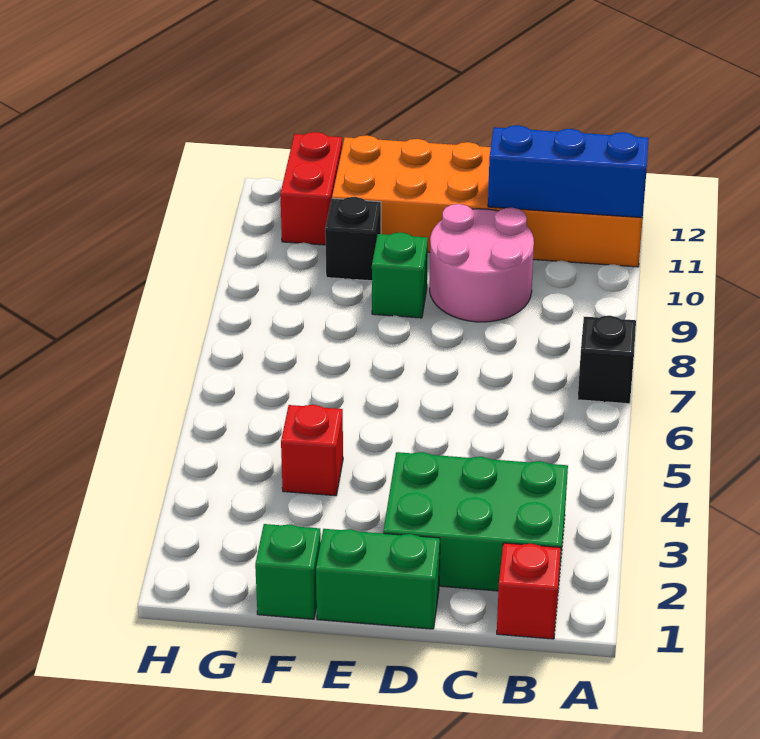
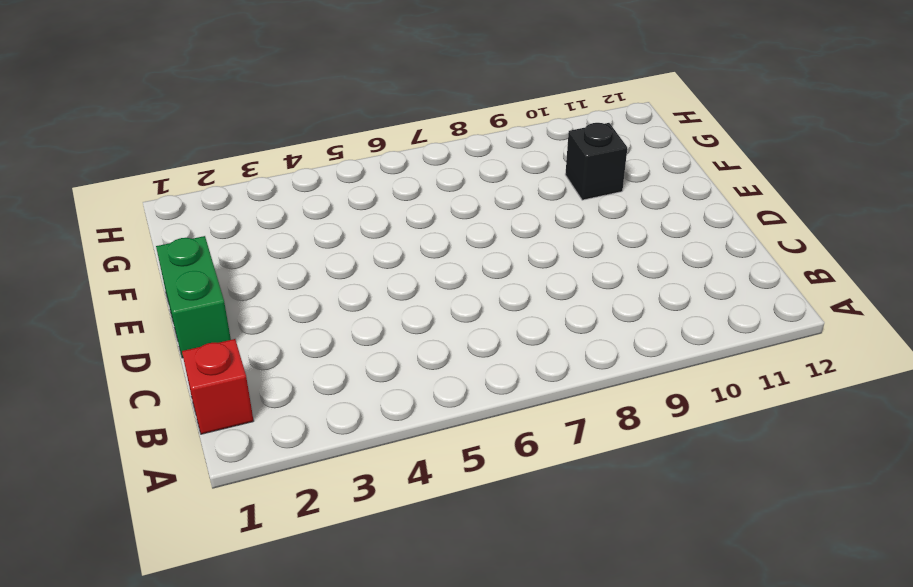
none -> black 1x1 brick [578,316,636,404]
none -> orange 2x6 brick [332,135,643,267]
none -> green 2x3 brick [383,452,568,591]

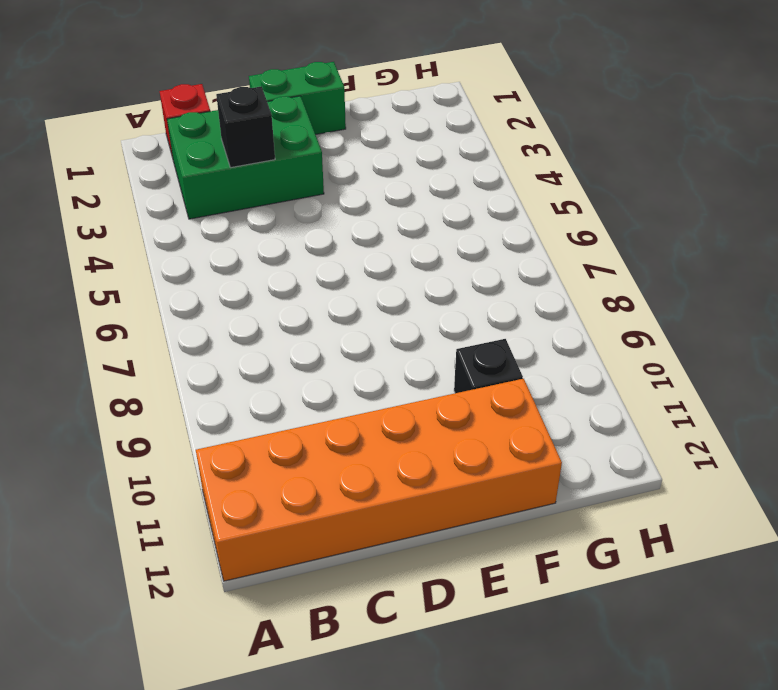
black 1x1 brick [216,86,275,168] -> black 1x1 brick moved to [578,316,636,404]
none -> pink 2x2 round brick [430,204,534,322]
none -> green 1x1 brick [372,233,428,318]
none -> green 1x1 brick [255,524,321,619]

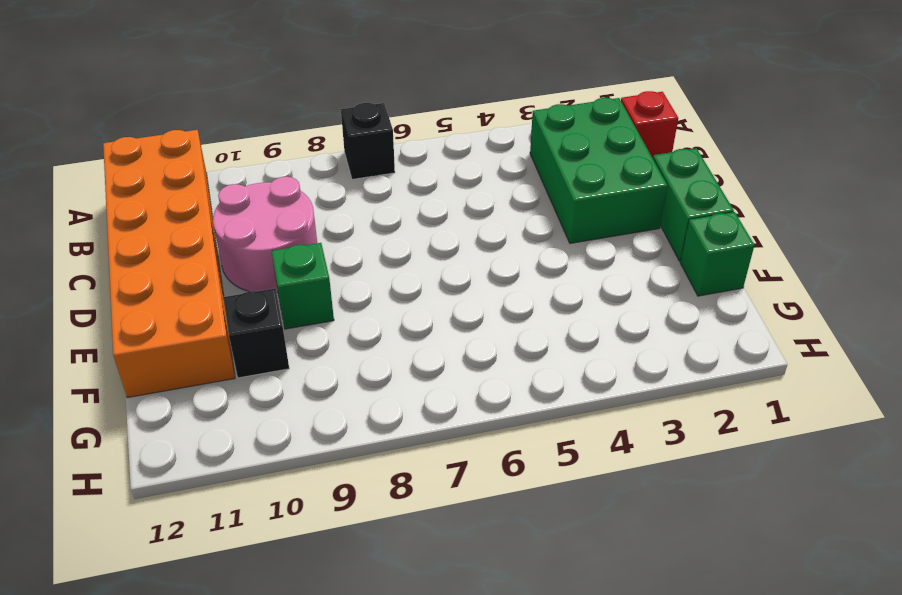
none -> red 1x1 brick [281,405,343,496]
none -> red 1x2 brick [280,132,342,245]
none -> blue 1x3 brick [488,125,649,218]

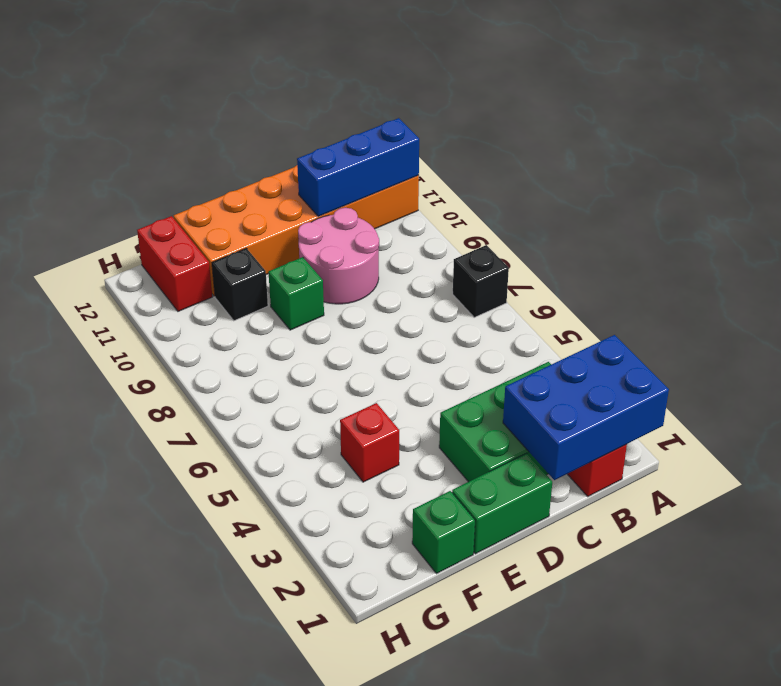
blue 2x3 brick [503,335,669,480] -> none

